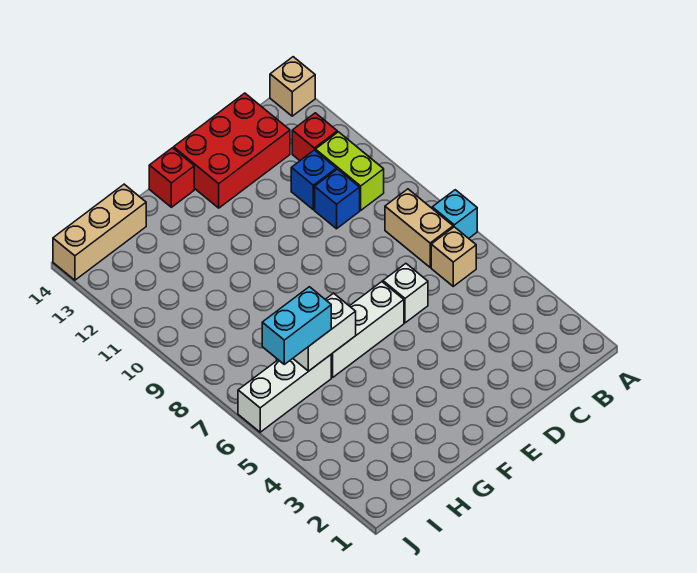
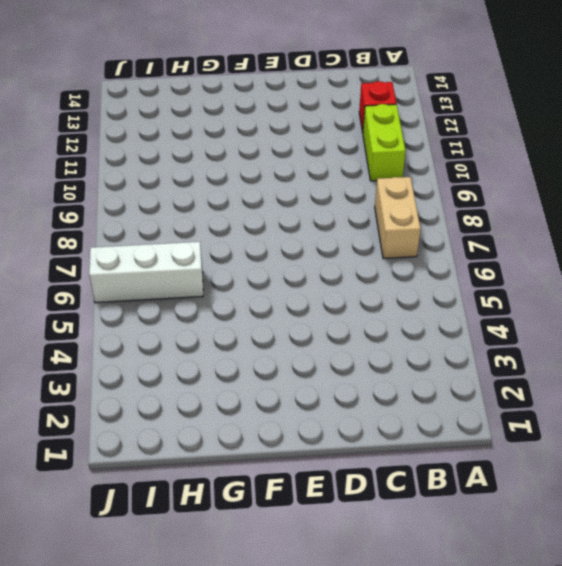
none -> cyan 1x1 brick [432,190,477,238]
none -> tan 1x1 brick [270,57,315,116]
none -> tan 1x1 brick [431,227,476,286]

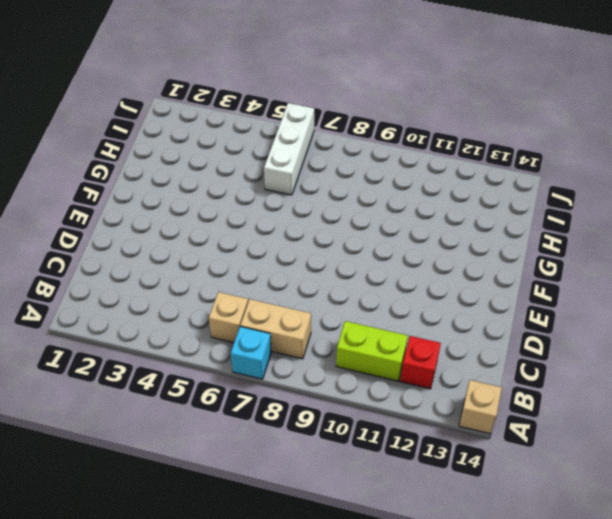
none -> blue 1x1 brick [315,169,360,229]
none -> blue 1x1 brick [291,150,336,210]
none -> red 2x3 brick [174,93,290,208]

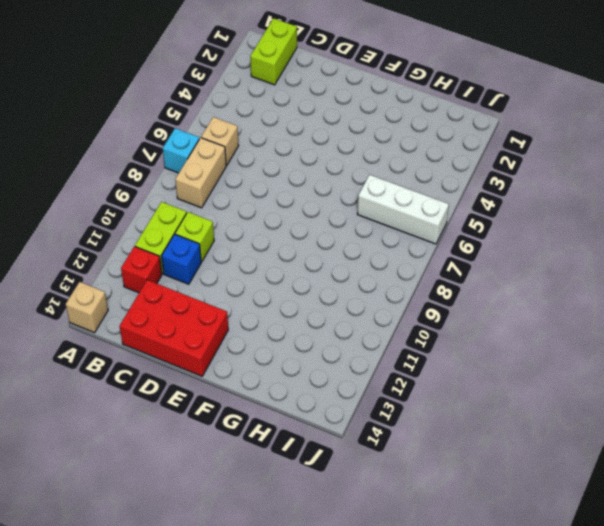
lime 1x2 brick [250,18,297,85] -> none
lime 1x1 brick [175,212,214,262] -> blue 1x1 brick [315,169,360,229]
none -> white 1x1 brick [383,264,428,323]
none -> white 1x3 brick [331,282,404,377]
none -> red 1x1 brick [149,148,194,207]

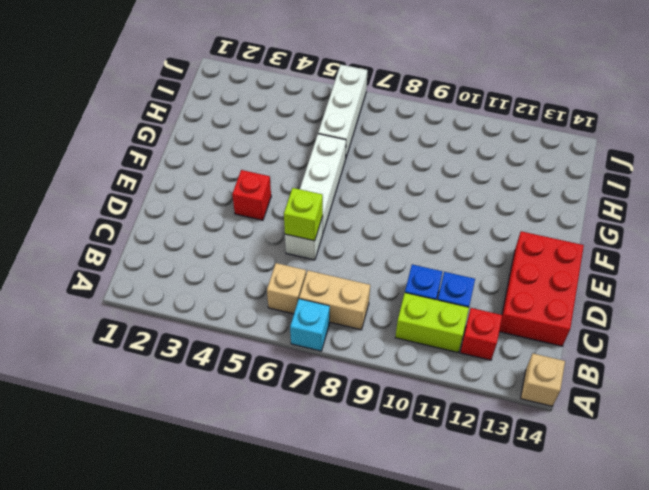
lime 1x1 brick [284,188,323,241] -> none
red 1x1 brick [232,170,271,220] -> red 1x1 brick moved to [149,148,194,207]
none -> tan 1x3 brick [53,184,146,280]
none -> white 1x2 brick [293,293,356,371]
none -> cyan 1x2 brick [262,287,331,364]

